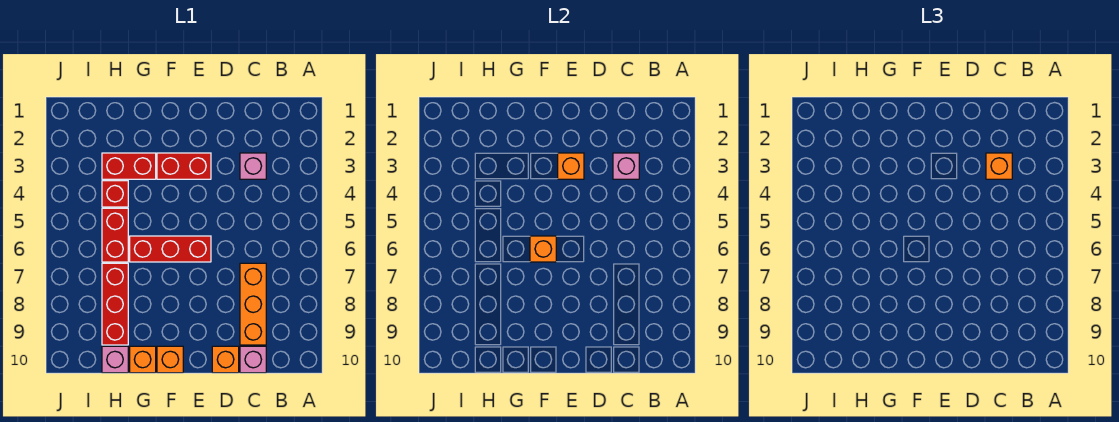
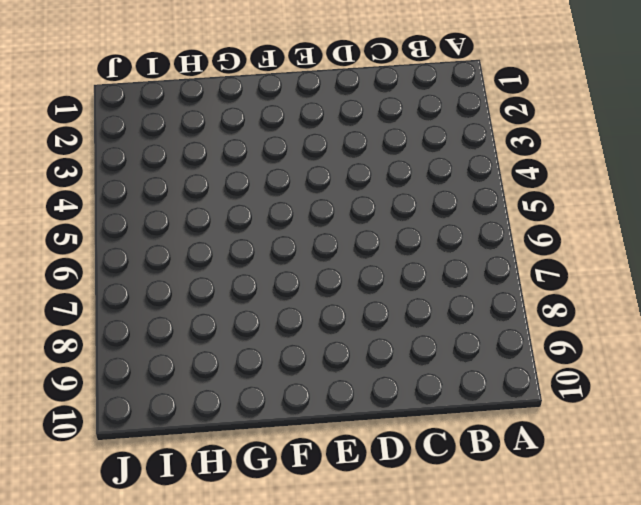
none -> pink 1x1 brick [240,153,266,179]
none -> orange 1x3 brick [240,263,266,345]
none -> pink 1x1 brick [240,346,266,373]

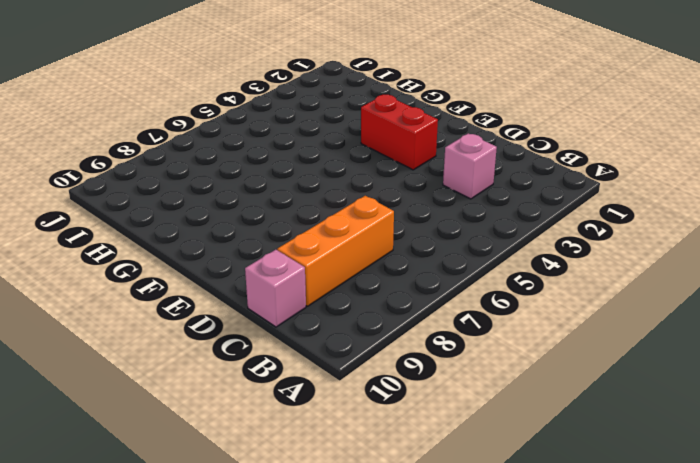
none -> orange 1x1 brick [212,346,239,373]
none -> red 1x3 brick [130,236,211,262]
none -> orange 1x1 brick [157,346,183,373]

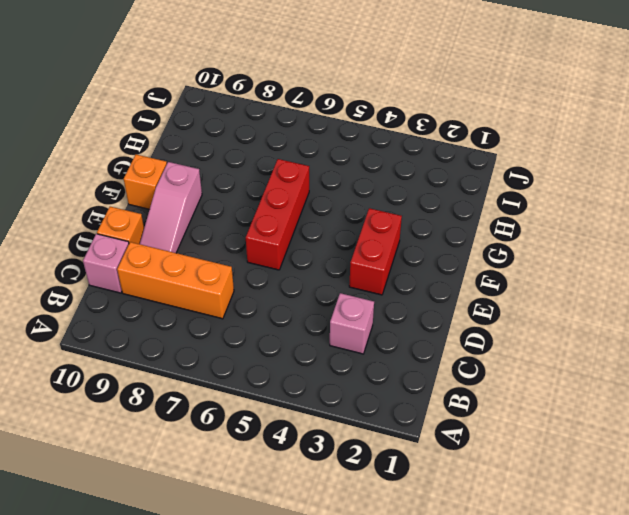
pink 1x3 slope [140,162,202,253] -> none
none -> red 1x2 brick [102,153,156,179]
none -> orange 1x1 brick [130,346,156,373]
none -> red 1x1 brick [102,181,128,207]

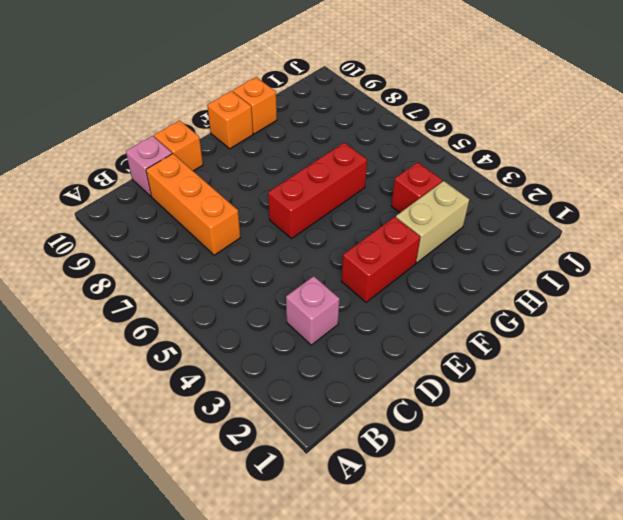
tan 1x2 brick [396,181,469,263] -> red 1x2 brick [102,153,156,179]
none -> red 1x2 brick [102,208,128,262]
none -> red 1x3 brick [102,263,128,345]
none -> pink 1x1 brick [102,346,128,373]

